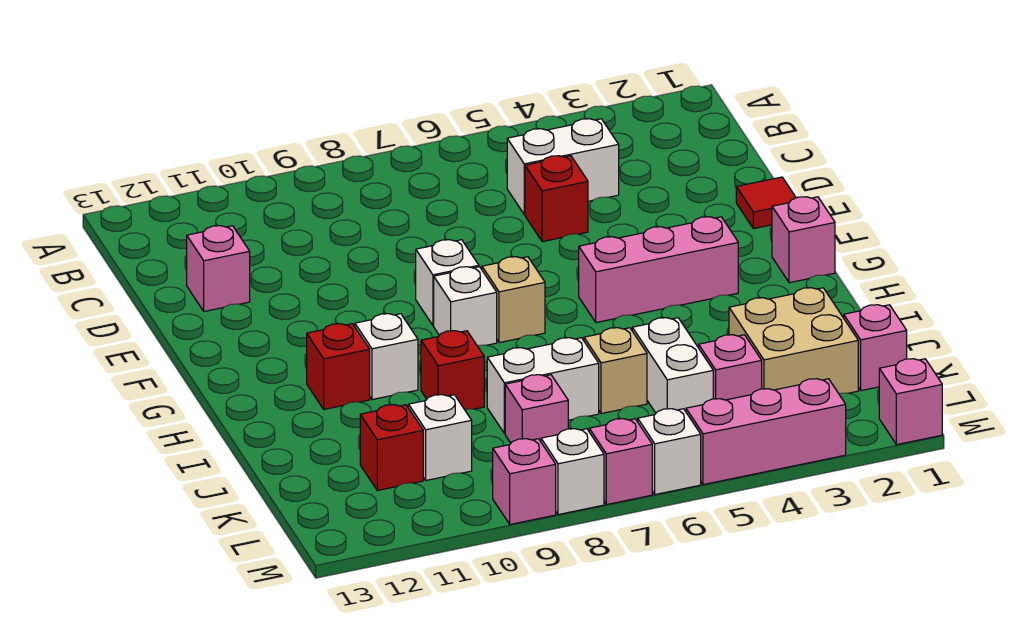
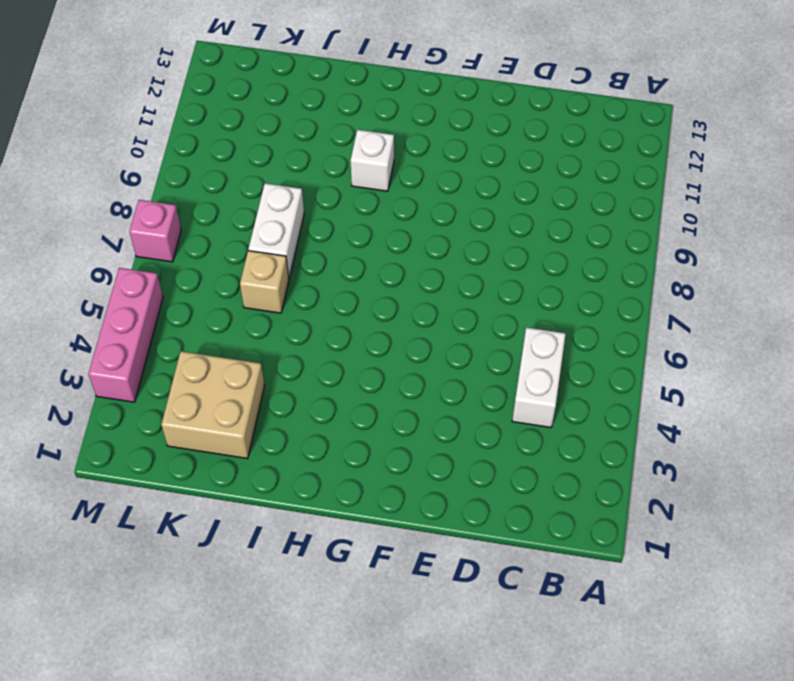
none -> red 1x1 brick [525,156,588,242]
none -> pink 1x1 brick [187,226,250,311]
none -> red 1x1 tile [736,177,796,229]

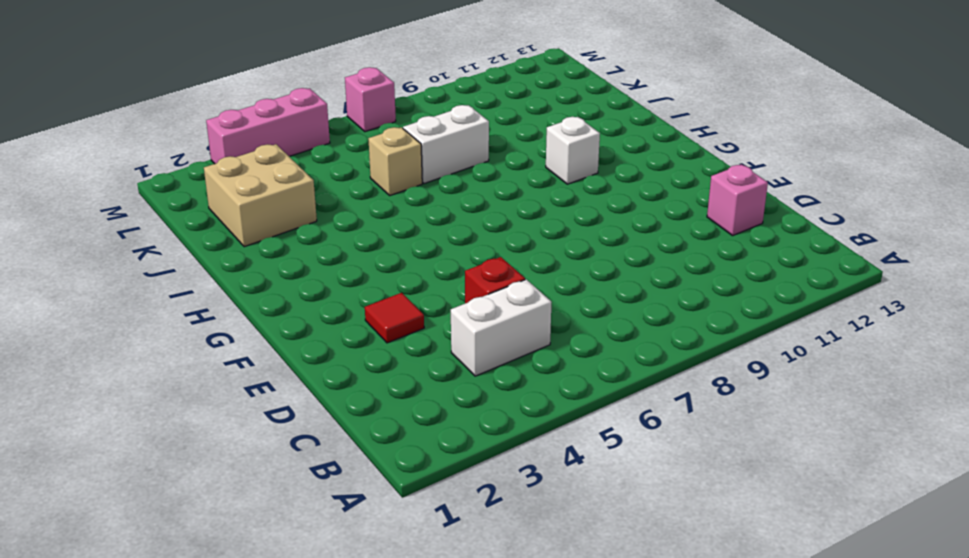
red 1x1 tile [365,293,424,343] -> red 1x1 tile moved to [736,177,796,229]
none -> white 1x1 brick [416,240,479,326]
none -> pink 1x1 brick [772,197,835,283]
none -> pink 1x3 brick [579,217,738,323]

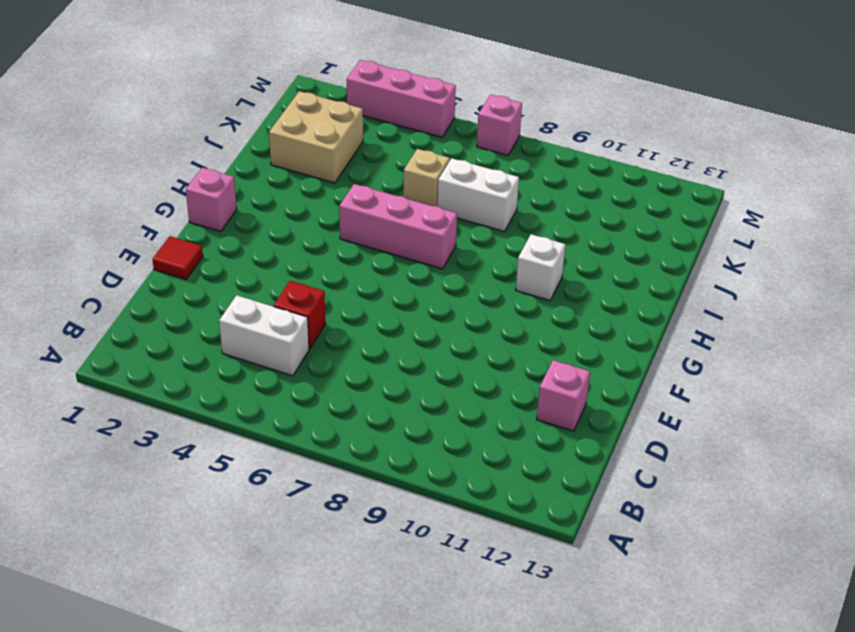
pink 1x3 brick [339,184,457,269] -> pink 1x3 brick moved to [579,217,738,323]
none -> white 1x1 brick [416,240,479,326]
none -> tan 1x1 brick [482,257,545,343]
none -> white 1x1 brick [434,267,497,346]

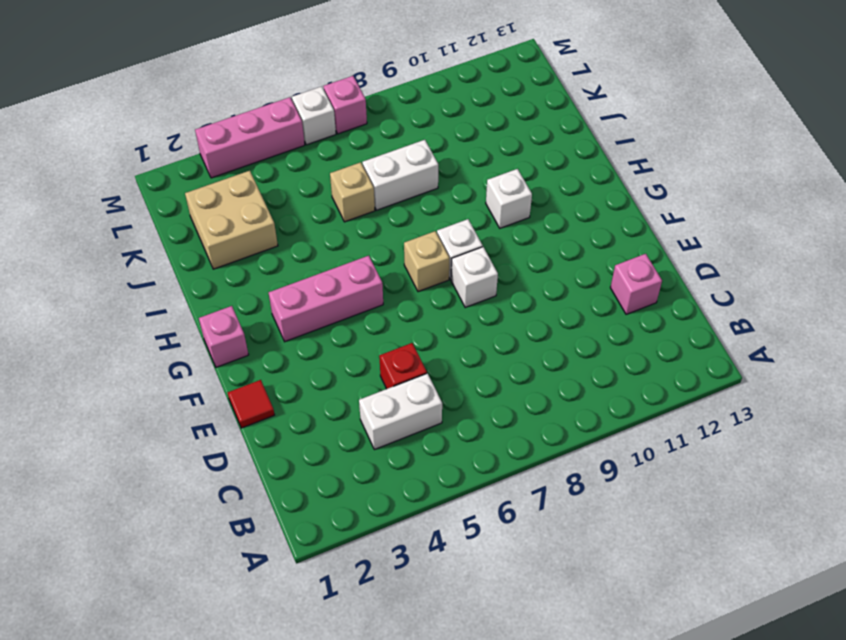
none -> red 1x1 brick [307,324,370,409]
none -> red 1x1 brick [421,331,484,410]
none -> white 1x2 brick [632,318,713,413]

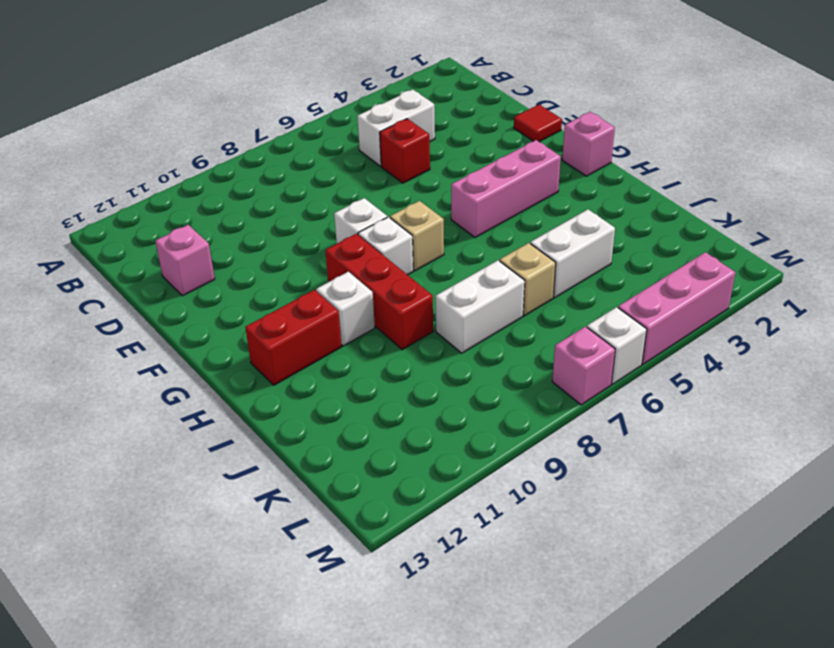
red 1x3 brick [325,234,433,350] -> red 1x1 brick [421,331,484,410]
red 1x2 brick [245,290,341,385] -> red 1x1 brick [307,324,370,409]
white 1x2 brick [530,209,615,297] -> white 1x2 brick turned to [632,318,713,413]
none -> tan 2x2 brick [729,288,858,393]
none -> pink 1x1 brick [844,305,907,391]
none -> pink 1x1 brick [699,335,762,400]

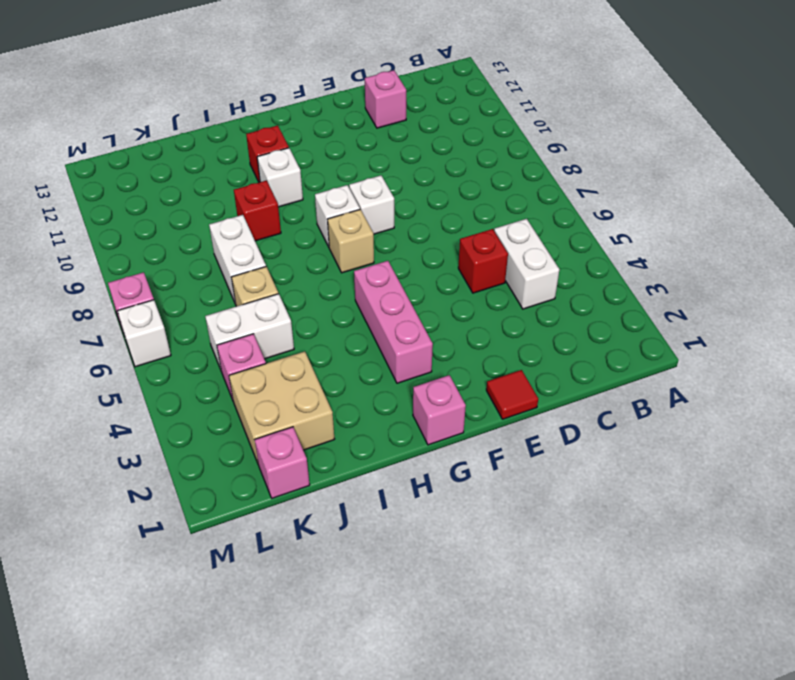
none -> pink 1x1 brick [505,375,568,443]
none -> white 1x1 brick [409,395,472,480]
none -> red 1x1 brick [360,405,423,491]

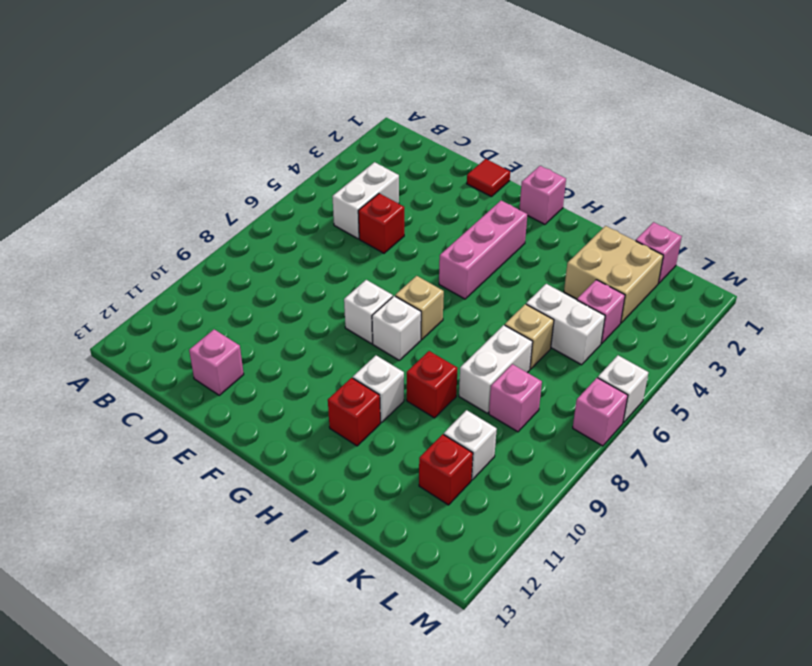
none -> pink 1x1 brick [879,359,942,445]
none -> pink 1x3 brick [686,379,846,485]
none -> white 1x1 brick [541,429,604,515]

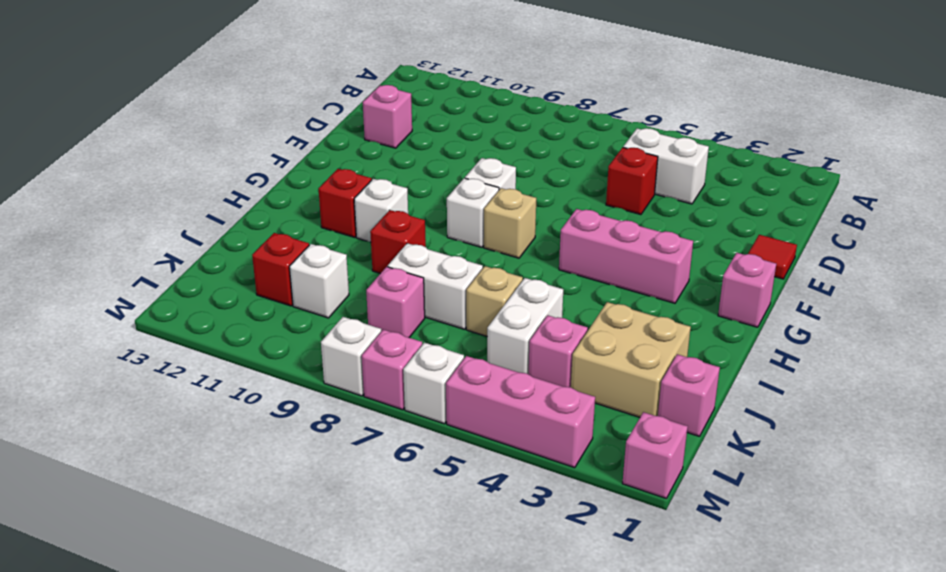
none -> pink 1x1 brick [493,439,556,524]

